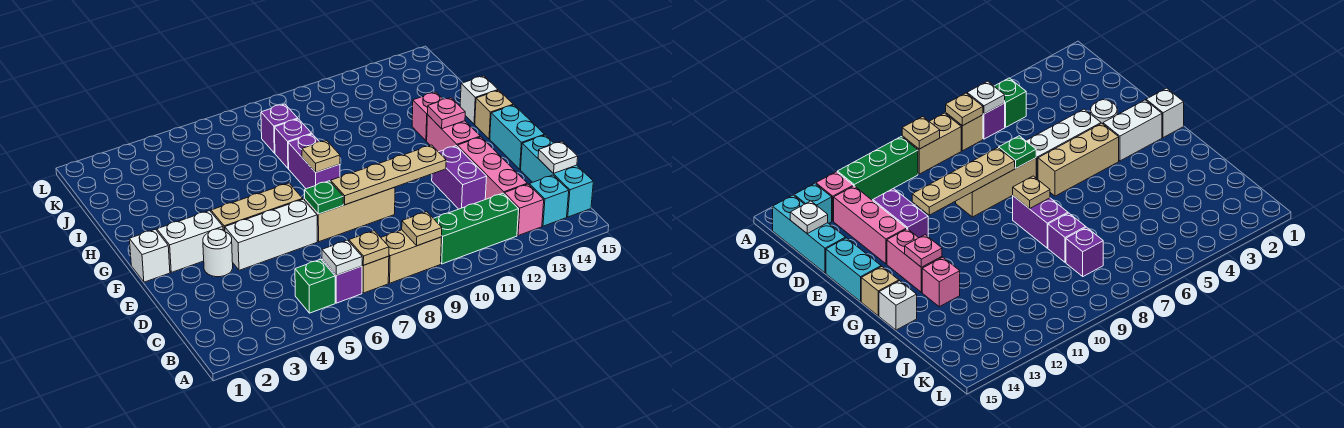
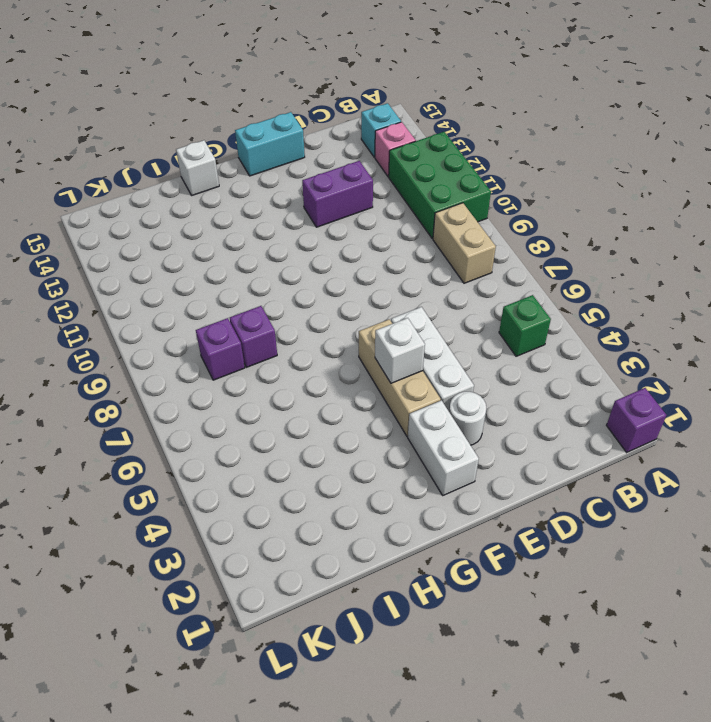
purple 1x1 brick [606,388,666,452] -> purple 1x1 brick moved to [322,259,362,303]
green 2x3 brick [389,132,491,239] -> green 1x3 brick [433,193,519,264]
white 1x1 brick [375,318,425,383] -> white 1x1 brick moved to [129,229,170,282]
none -> tan 1x1 brick [362,256,389,293]
none -> cyan 1x3 brick [521,135,593,217]
none -> pink 1x3 brick [457,137,527,199]
none -> tan 1x3 brick [305,187,395,242]

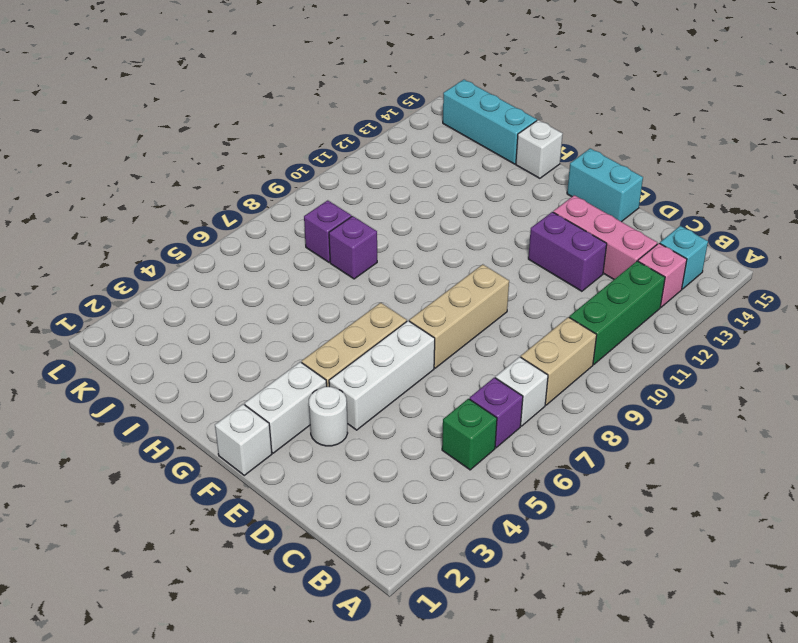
white 1x1 brick [495,357,548,426] -> tan 1x1 brick [362,256,389,293]
cyan 1x3 brick [443,80,537,164] -> cyan 1x3 brick moved to [521,135,593,217]
none -> pink 1x2 brick [427,115,480,152]
none -> purple 1x2 brick [288,134,340,189]
none -> tan 1x1 brick [475,90,513,139]
none -> pink 1x1 brick [412,92,442,141]

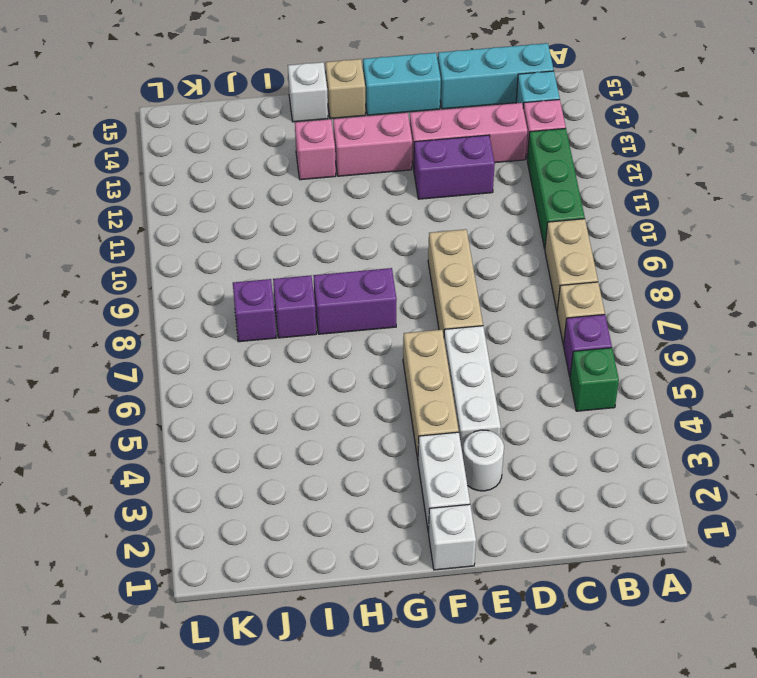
none -> white 1x1 plate [322,240,362,275]
none -> tan 1x1 plate [349,231,389,265]
none -> tan 1x1 plate [402,212,442,246]
none -> white 1x1 plate [538,141,578,174]

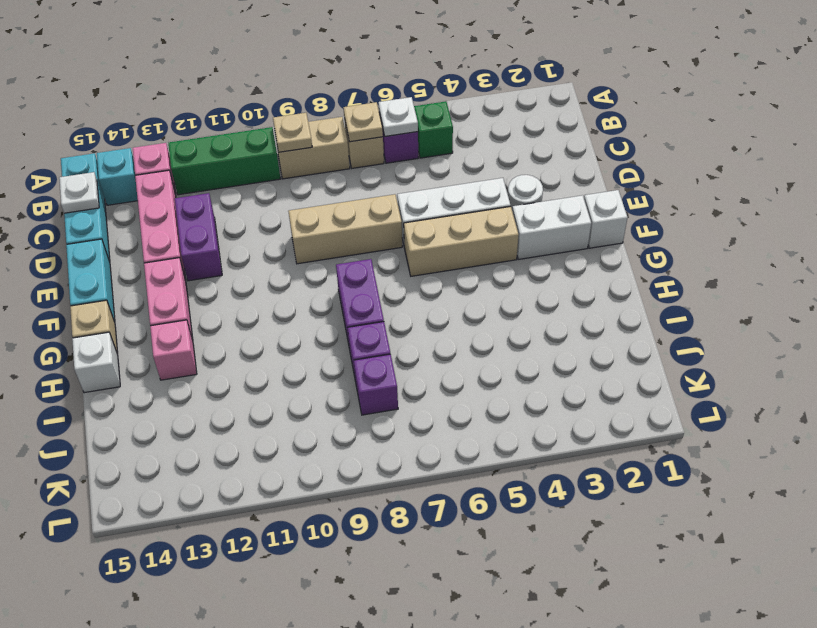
none -> green 1x1 plate [305,181,343,214]
none -> tan 1x4 plate [331,145,446,205]
none -> tan 1x1 plate [302,140,340,172]
none -> pink 1x1 plate [428,98,465,129]

